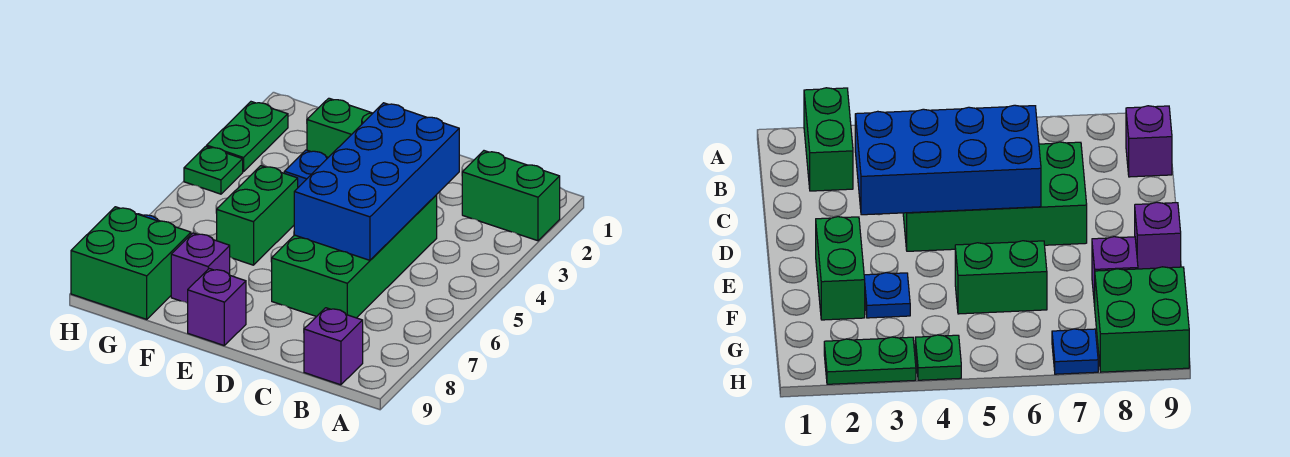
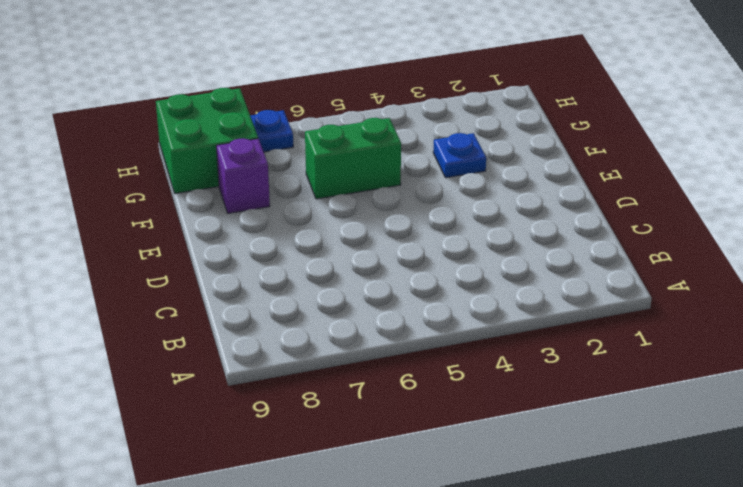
none -> green 1x2 brick [462,151,560,241]
none -> purple 1x1 brick [304,308,363,385]
none -> green 2x4 brick [272,195,437,318]

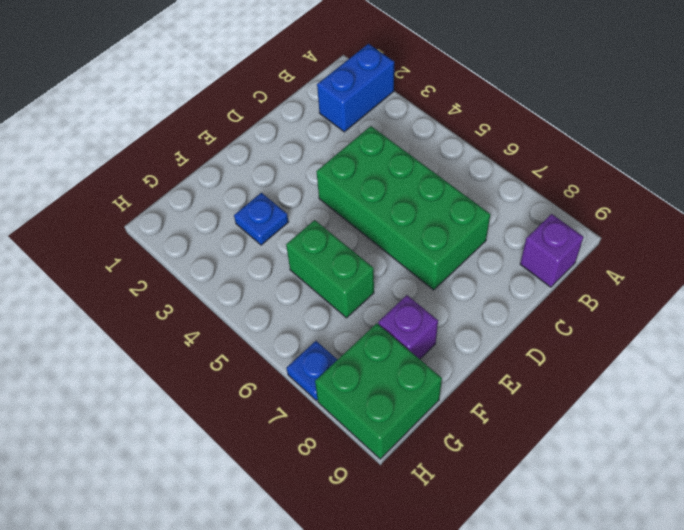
blue 1x2 brick [317,44,394,132] -> green 1x2 brick [462,151,560,241]
none -> green 1x2 brick [307,98,373,157]
none -> purple 1x1 brick [188,269,246,345]
none -> green 1x2 plate [207,102,288,172]

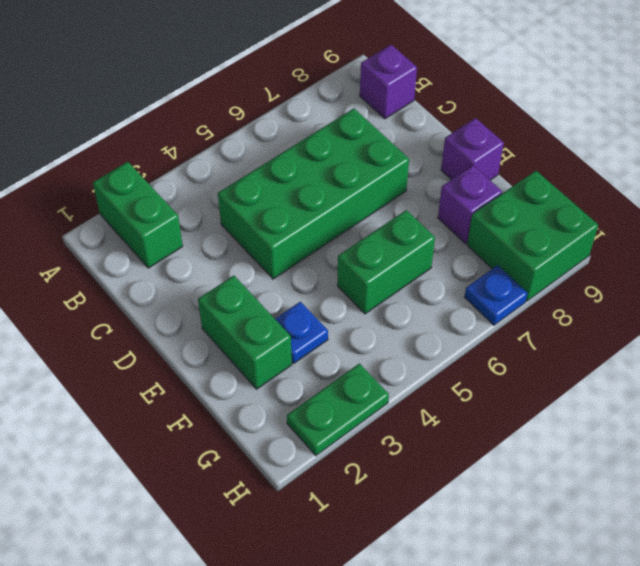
none -> green 1x1 plate [184,146,243,194]
none -> blue 2x4 brick [294,103,459,260]

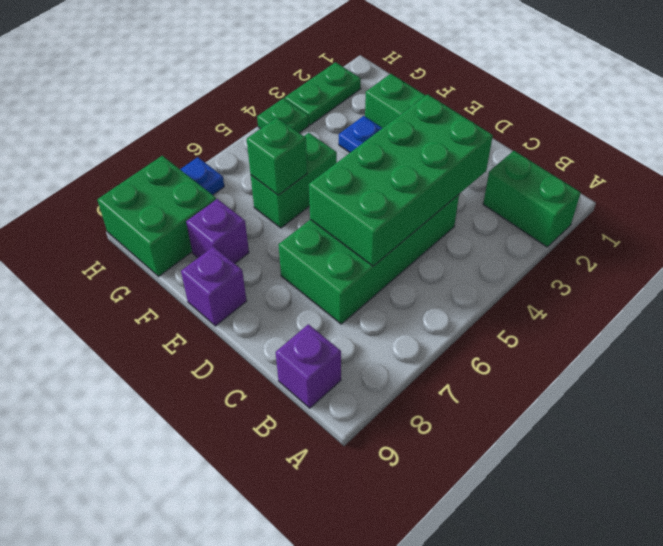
green 2x4 brick [309,94,493,266] -> blue 2x4 brick [294,103,459,260]
green 1x1 brick [247,118,307,195] -> none

